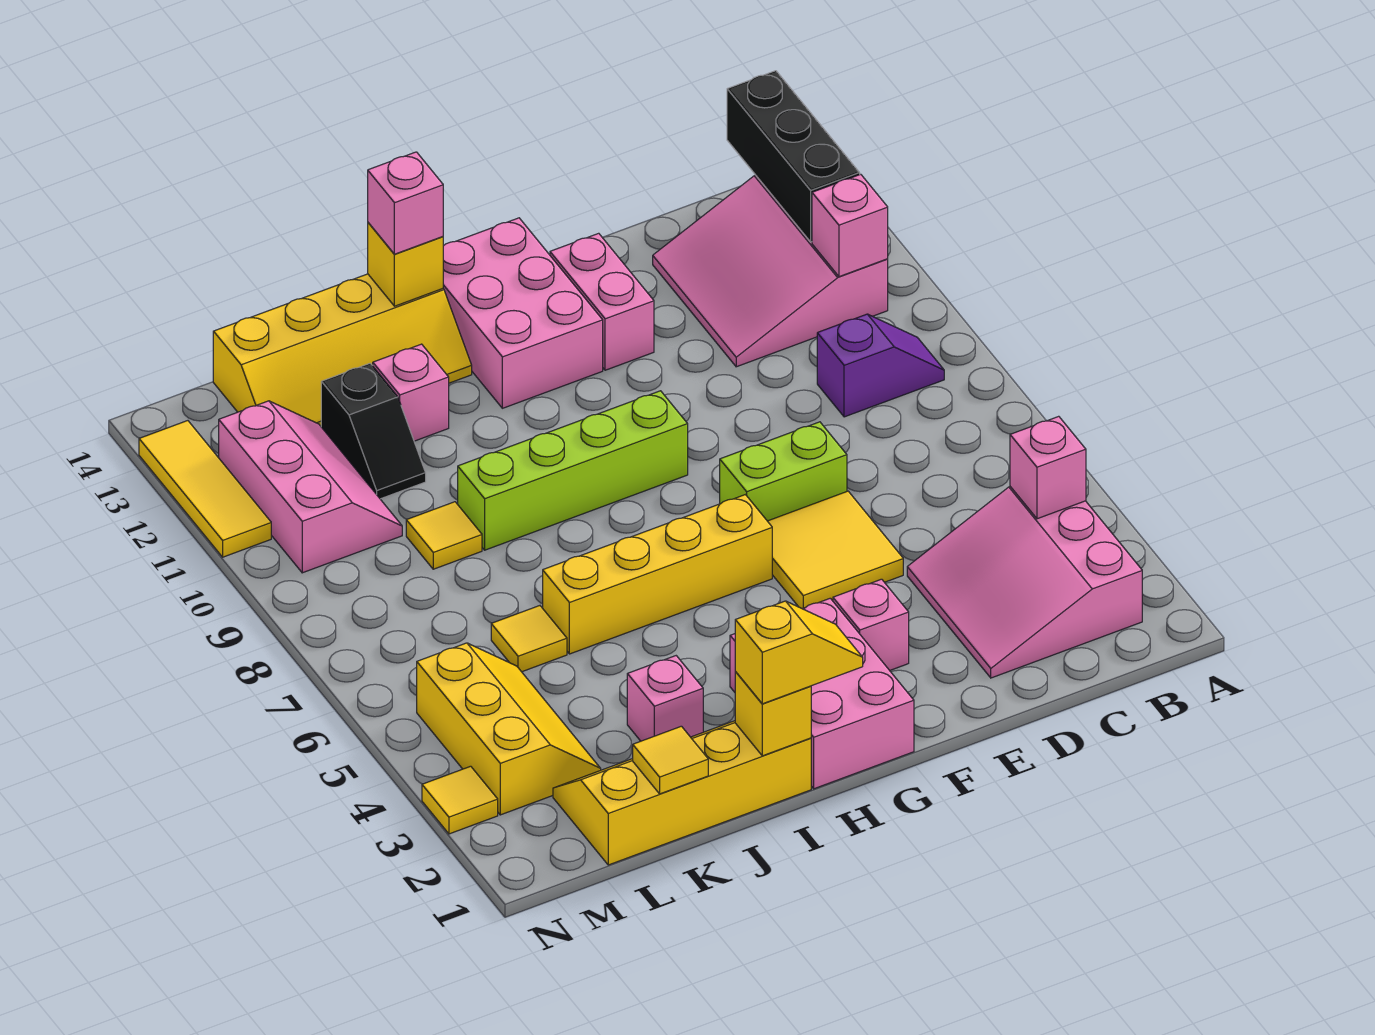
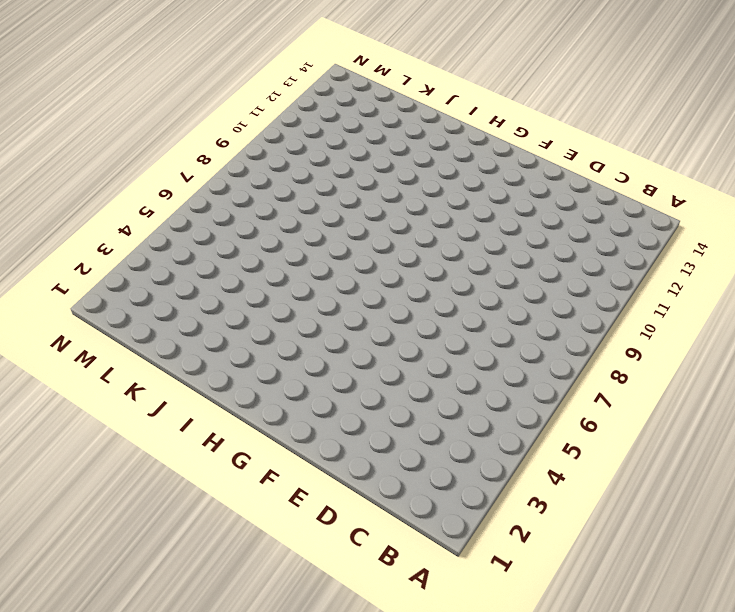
none -> pink 3x3 slope [907,487,1142,678]
none -> purple 1x2 slope [817,314,944,417]
none -> pink 3x3 slope [653,175,888,367]
none -> yellow 2x2 tile [768,491,903,609]

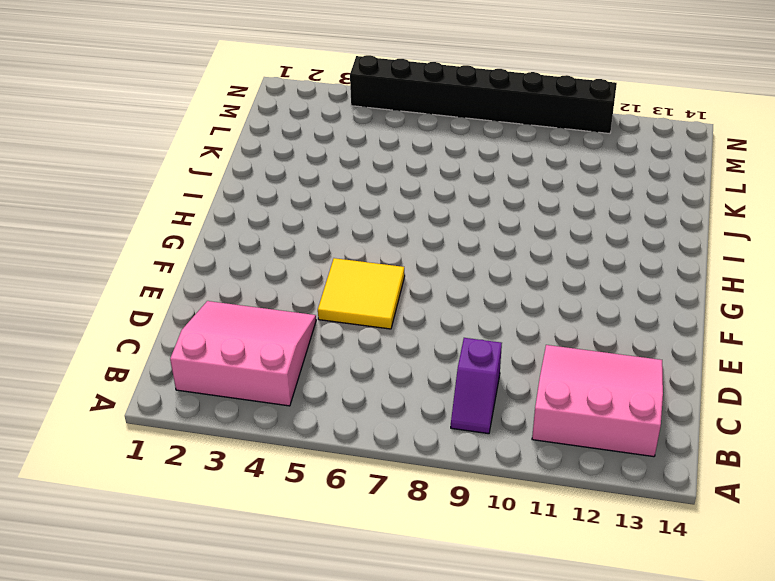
black 1x8 brick [350,55,617,134] -> yellow 1x3 tile [139,421,271,557]
none -> lime 1x2 brick [720,422,847,521]
none -> pink 1x1 brick [833,579,909,670]
none -> pink 1x2 brick [550,233,654,370]
none -> pink 2x3 brick [730,598,914,789]

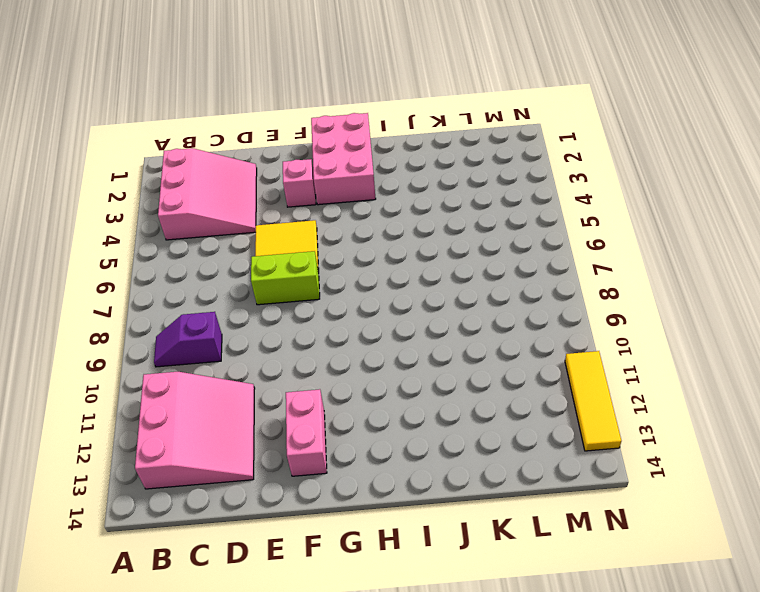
none -> yellow 1x4 brick [543,495,772,654]
none -> lime 1x4 brick [458,391,688,550]
none -> pink 2x3 brick [443,218,603,408]
none -> yellow 2x4 slope [553,721,811,865]

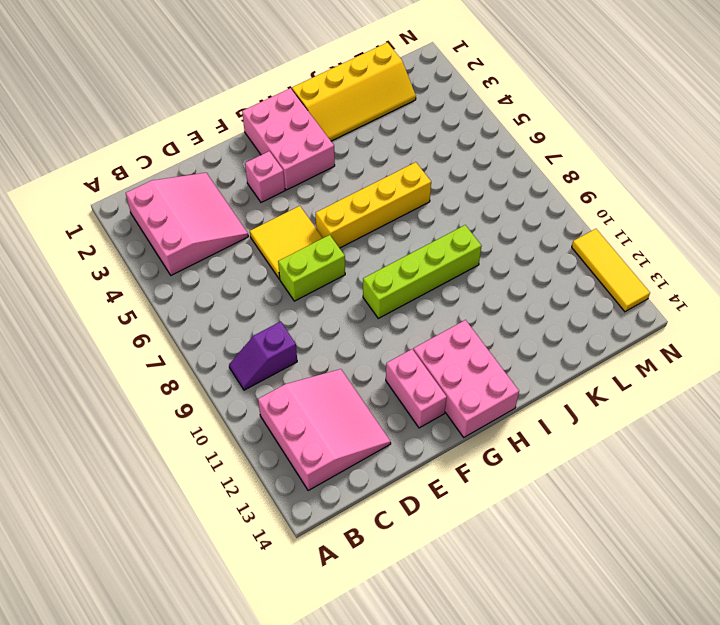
none -> yellow 2x4 slope [213,274,472,426]
none -> pink 1x1 brick [627,656,703,741]
none -> pink 1x1 brick [373,344,449,441]
none -> yellow 1x1 tile [491,606,567,672]

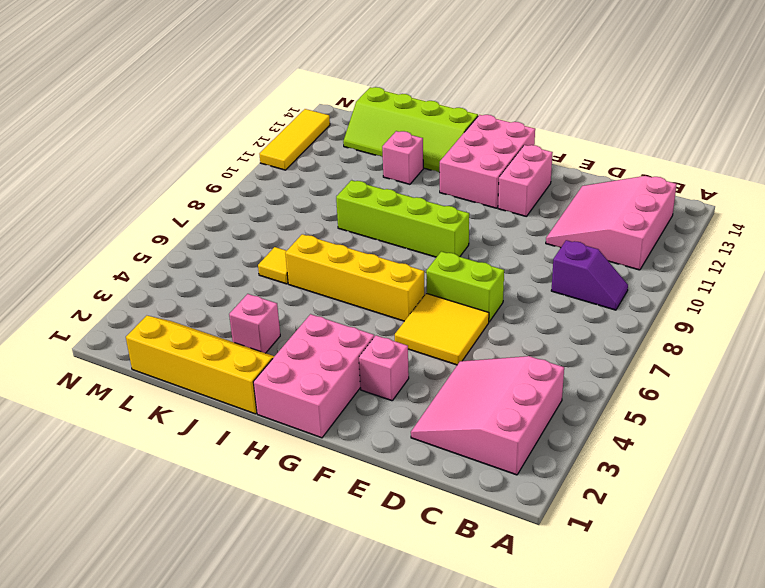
lime 2x4 slope [343,87,478,172] -> yellow 2x4 slope [213,274,472,426]
none -> yellow 1x1 tile [406,502,482,569]
none -> black 1x2 slope [321,363,426,499]
none -> yellow 2x3 slope [417,643,601,815]
none -> pink 2x3 slope [219,401,402,573]

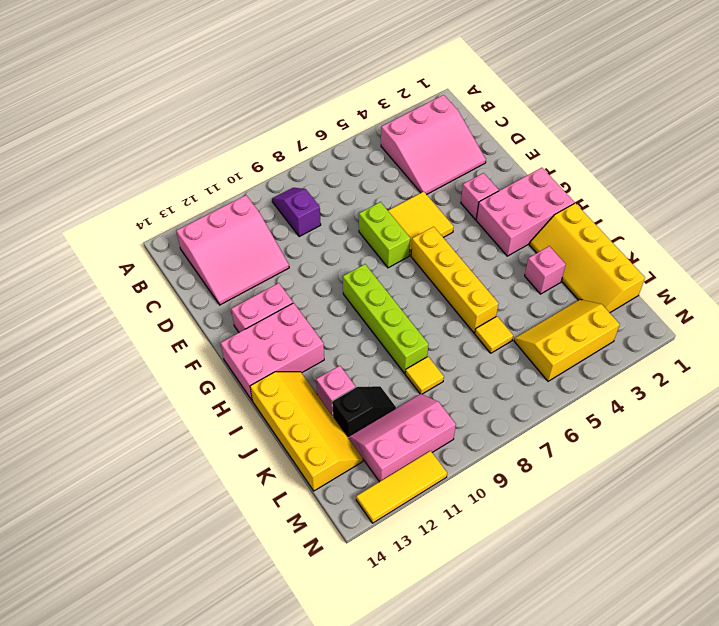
none -> yellow 1x1 tile [422,766,498,834]
none -> pink 1x1 brick [1010,416,1086,519]
none -> pink 1x1 brick [812,174,888,277]
none -> black 1x3 brick [727,71,860,242]

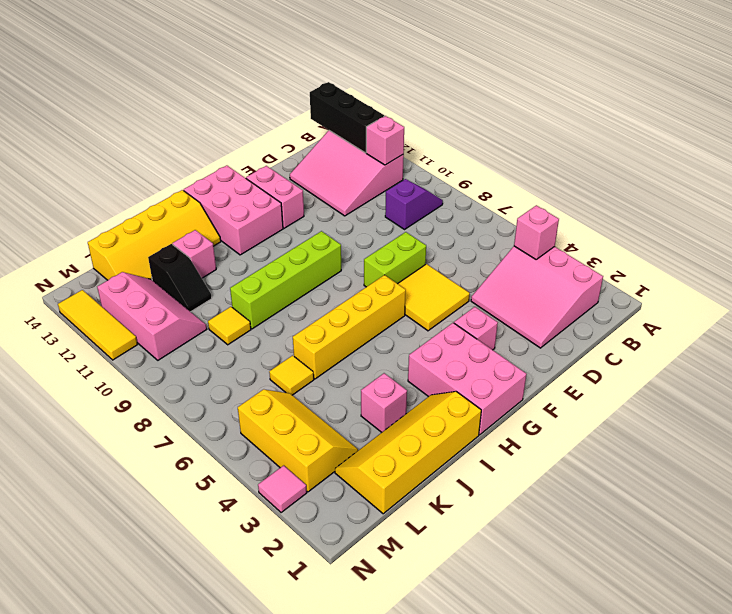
pink 1x1 tile [258,465,307,513] -> yellow 1x1 tile [422,766,498,834]
none -> yellow 1x1 brick [735,672,811,756]
none -> yellow 1x1 brick [368,223,443,306]
none -> yellow 1x1 tile [633,726,708,794]
none -> yellow 1x2 slope [735,601,863,704]

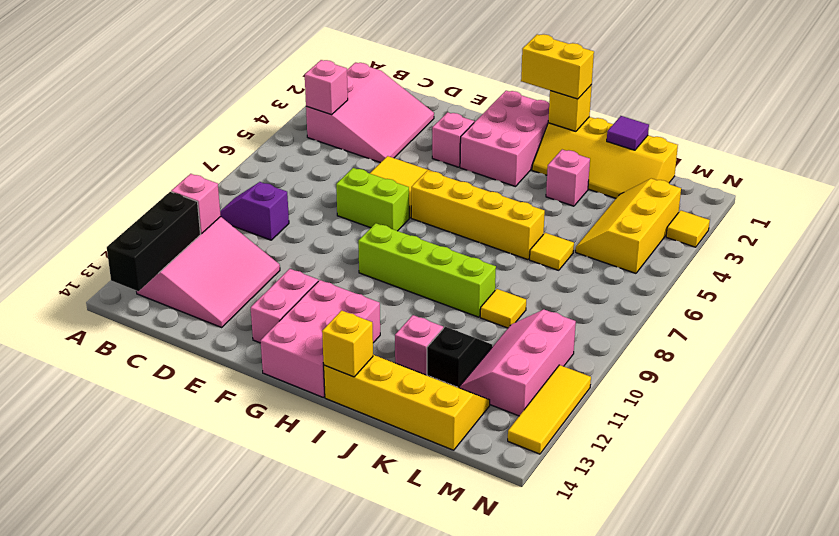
yellow 1x2 brick [521,34,594,99] -> yellow 1x2 slope [735,601,863,704]
purple 1x1 tile [607,116,649,150] -> yellow 1x1 tile [633,726,708,794]
none -> pink 1x1 brick [368,152,443,254]

